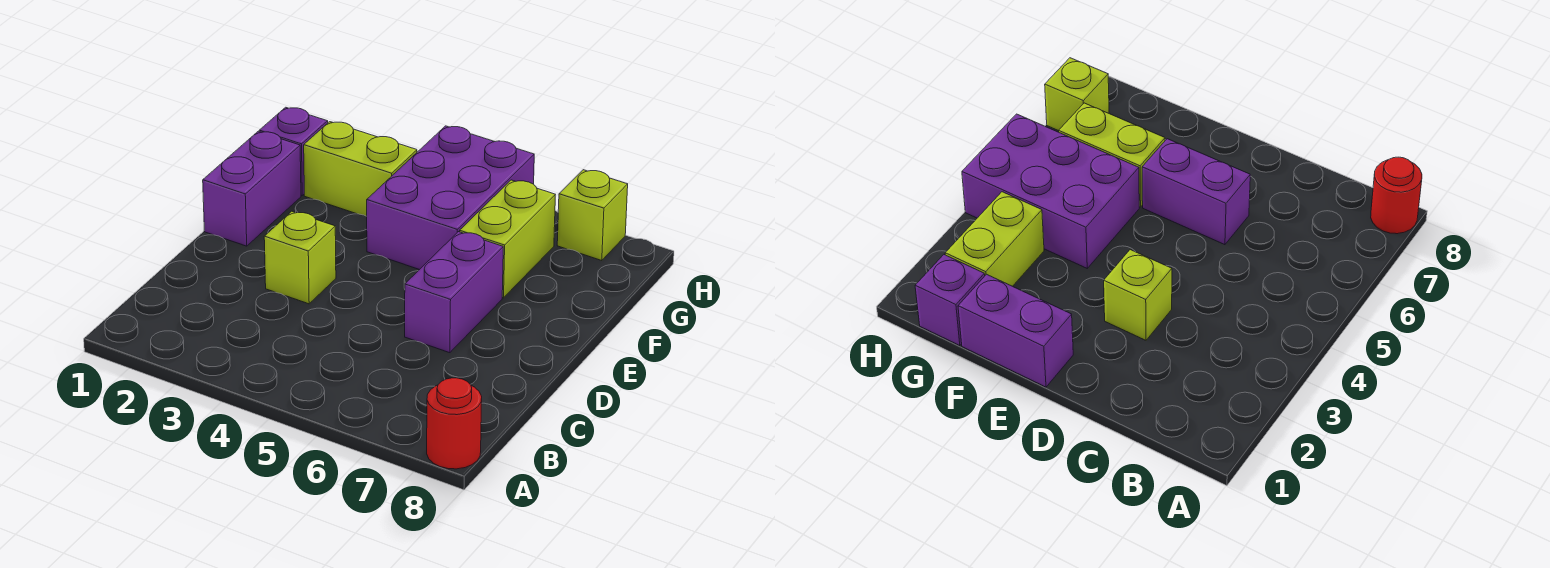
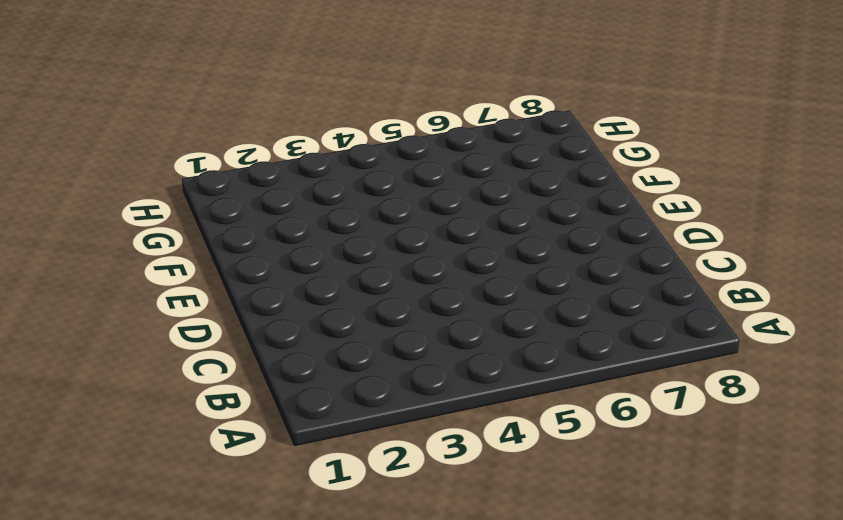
none -> red 1x1 round brick [427,378,482,469]
none -> lime 1x1 brick [264,211,336,304]

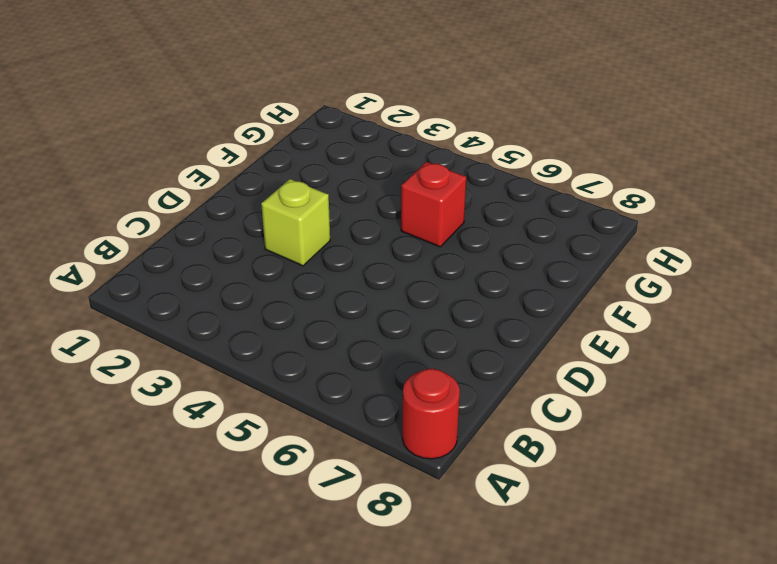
red 1x1 brick [401,162,466,247] -> purple 2x3 brick [367,126,534,270]
none -> purple 1x2 brick [405,232,503,353]
none -> purple 1x2 brick [203,131,301,246]

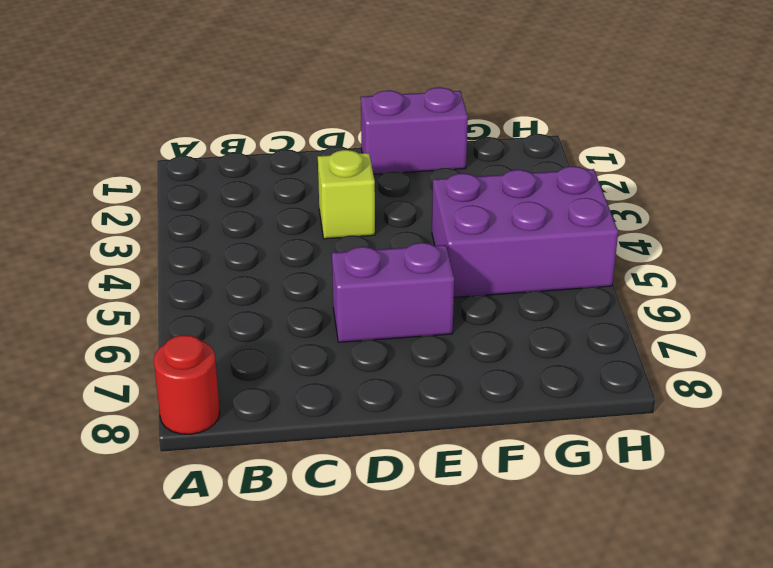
none -> lime 1x2 brick [460,180,555,298]
none -> purple 1x1 brick [259,107,328,195]

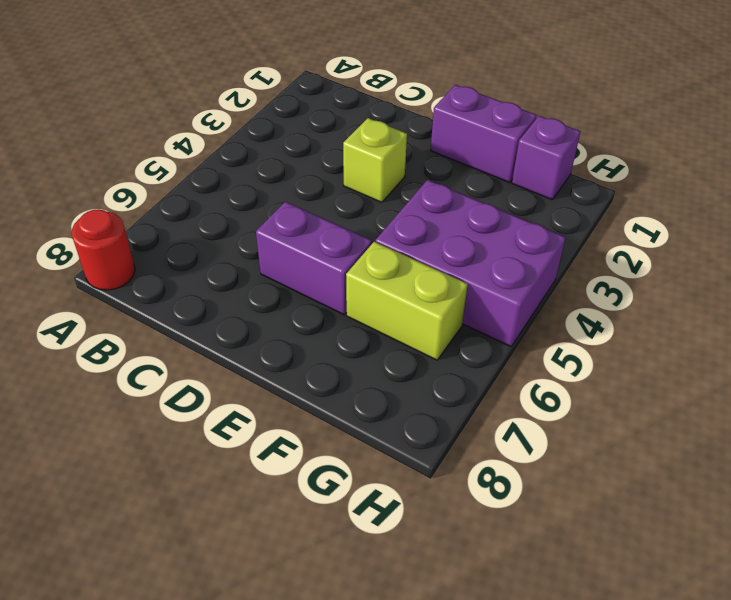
none -> lime 1x2 brick [304,122,417,216]
none -> lime 1x1 brick [557,170,628,261]

